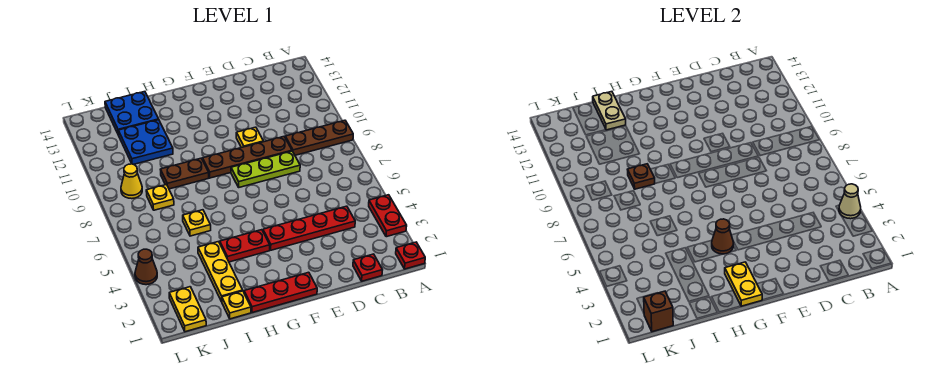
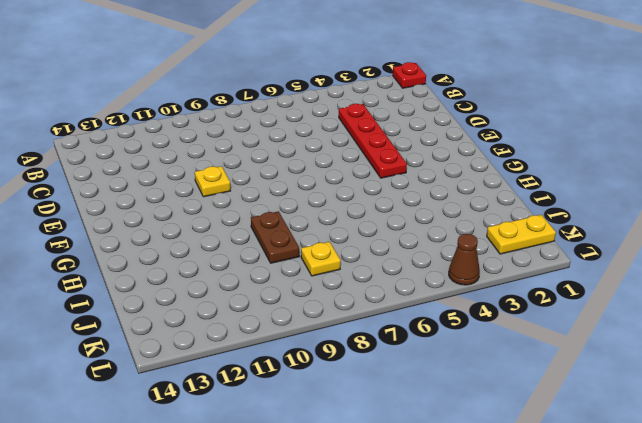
none -> red 1x2 plate [369,195,407,237]
none -> brown 1x3 plate [285,120,353,155]
none -> red 1x1 plate [353,254,382,281]

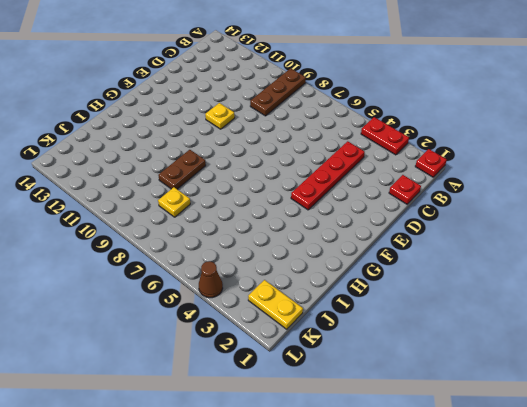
none -> lime 1x3 plate [231,151,300,187]
none -> brown 1x4 plate [203,137,292,178]
none -> red 1x3 plate [244,272,317,313]

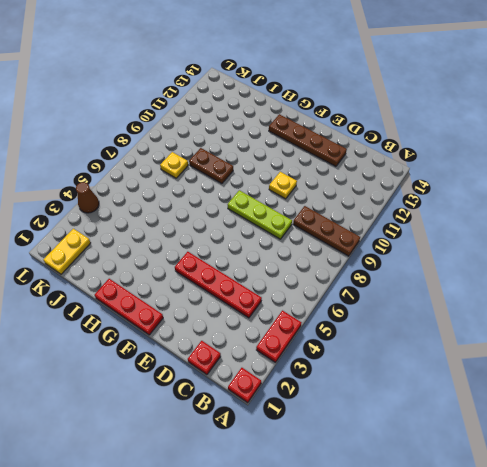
brown 1x4 plate [269,114,347,166] -> brown 1x4 plate moved to [203,137,292,178]
none -> red 1x2 plate [220,230,270,262]
none -> yellow 1x1 plate [222,291,251,319]
none -> yellow 1x3 plate [198,242,243,302]

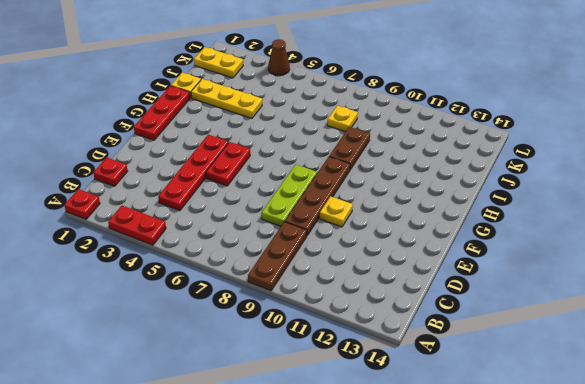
red 1x2 plate [206,142,250,186] -> red 1x2 plate moved to [220,230,270,262]
none -> yellow 1x1 plate [183,210,211,236]
none -> blue 2x2 plate [118,120,173,164]
none -> blue 2x2 plate [105,92,159,135]

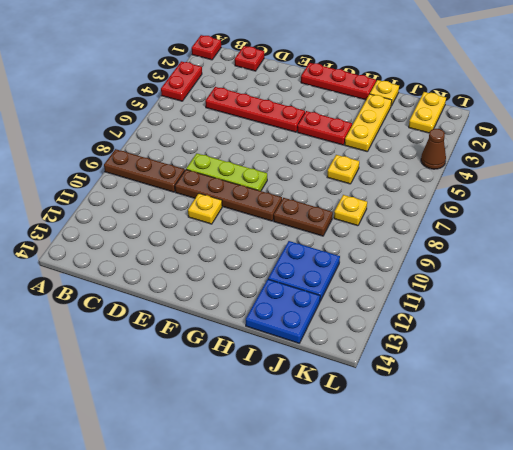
none -> yellow 1x1 cone [121,164,142,199]
none -> tan 1x1 cone [839,184,861,219]
none -> yellow 1x2 plate [725,262,762,306]

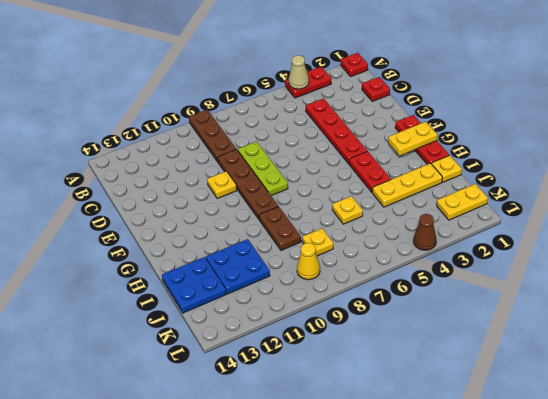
none -> brown 1x1 cone [712,219,734,254]
none -> brown 1x1 plate [627,164,655,189]
none -> tan 1x2 plate [593,92,626,130]

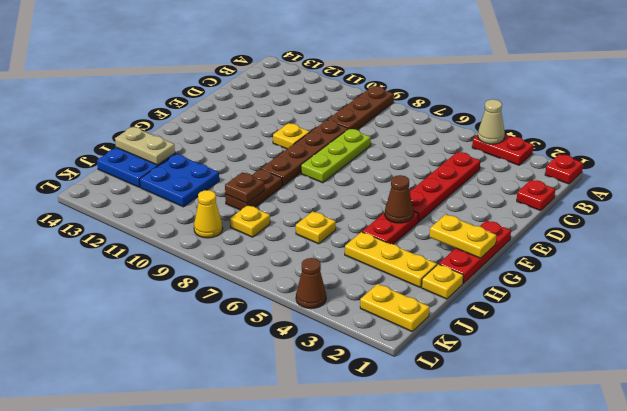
none -> brown 1x1 brick [644,291,673,332]

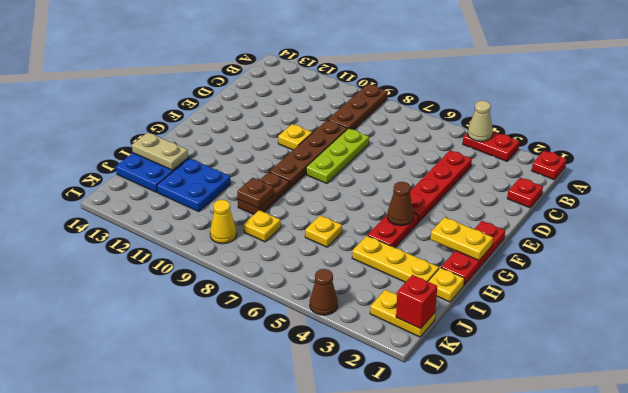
red 1x1 brick [396,275,437,329] -> brown 1x1 brick [644,291,673,332]

